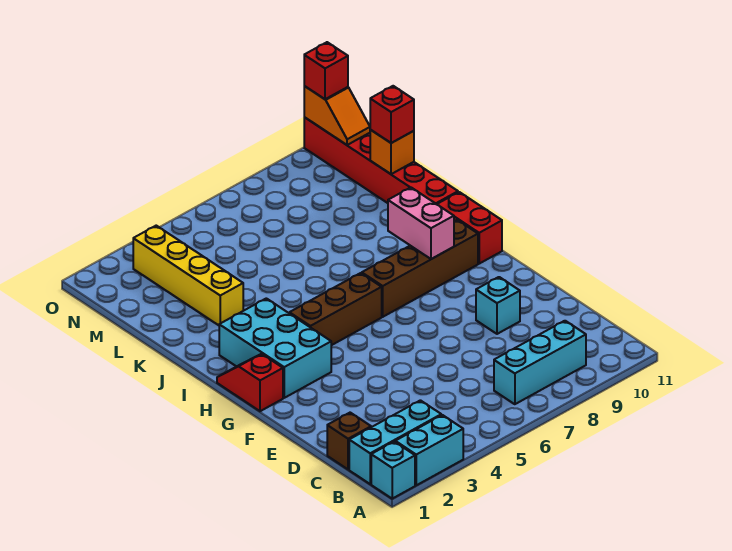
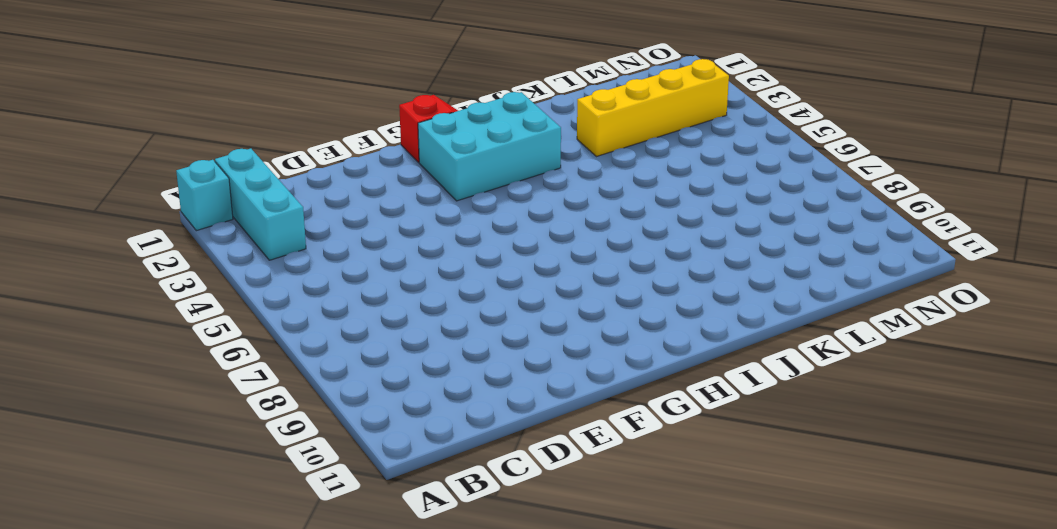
none -> cyan 1x2 brick [395,415,463,485]
none -> cyan 1x3 brick [494,321,586,404]
none -> brown 1x1 brick [327,413,371,470]

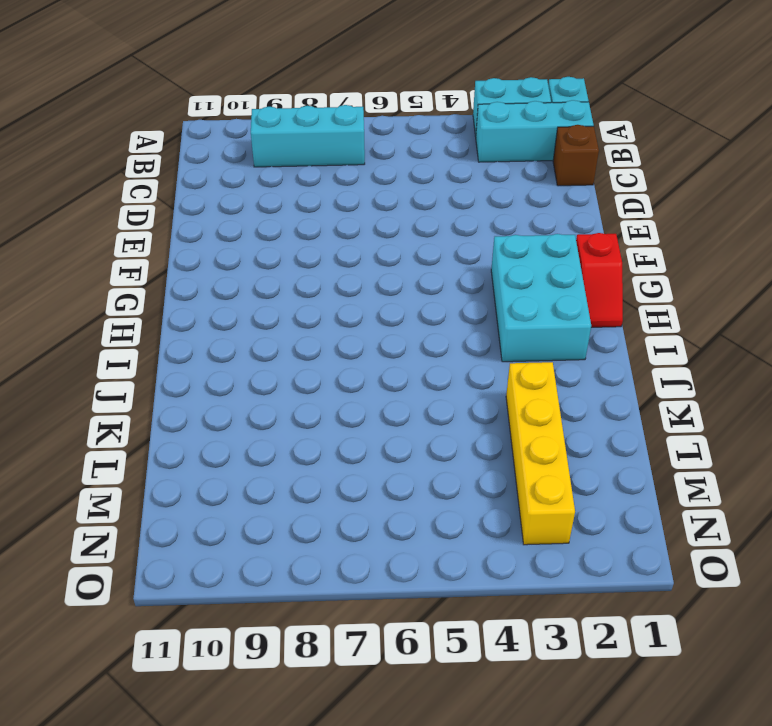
none -> cyan 1x1 brick [476,277,520,334]
none -> brown 1x3 brick [289,273,382,345]
none -> brown 1x4 brick [362,220,478,317]

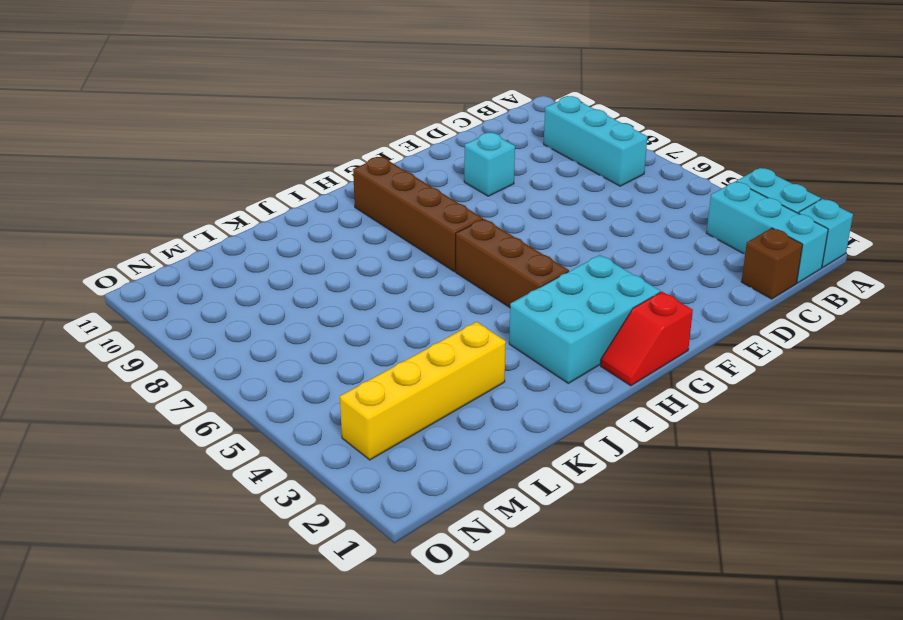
none -> red 1x2 brick [437,192,502,264]
none -> red 1x6 brick [304,117,458,204]
none -> pink 1x2 brick [388,187,454,259]

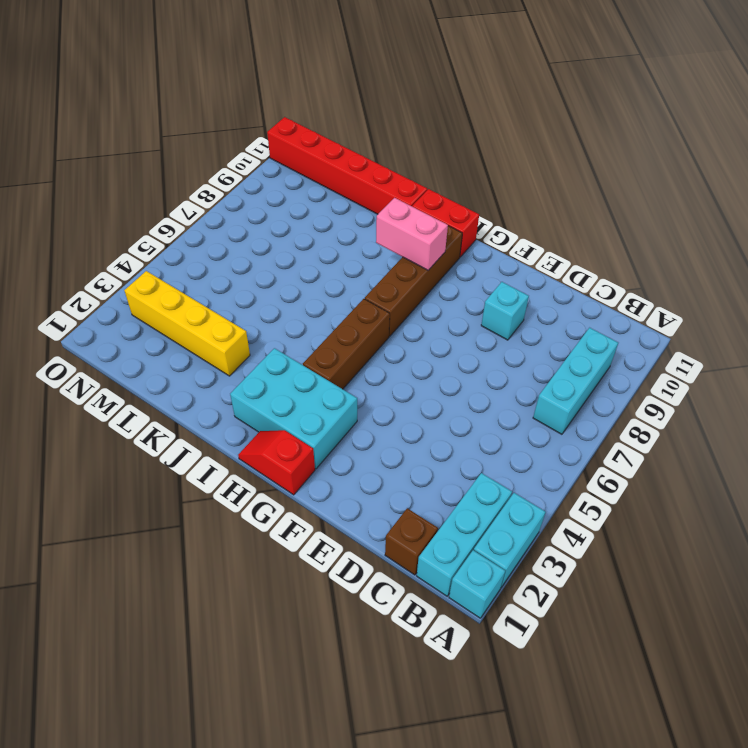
none -> orange 1x1 brick [370,130,414,174]
none -> orange 1x2 slope [304,86,370,145]
none -> red 1x1 brick [370,86,414,143]

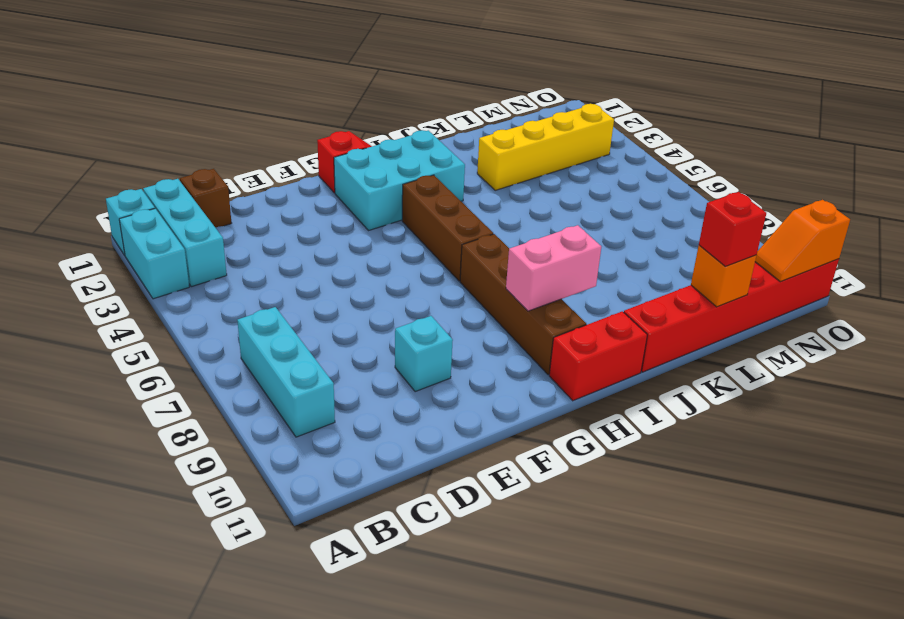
none -> red 1x1 brick [304,42,348,99]

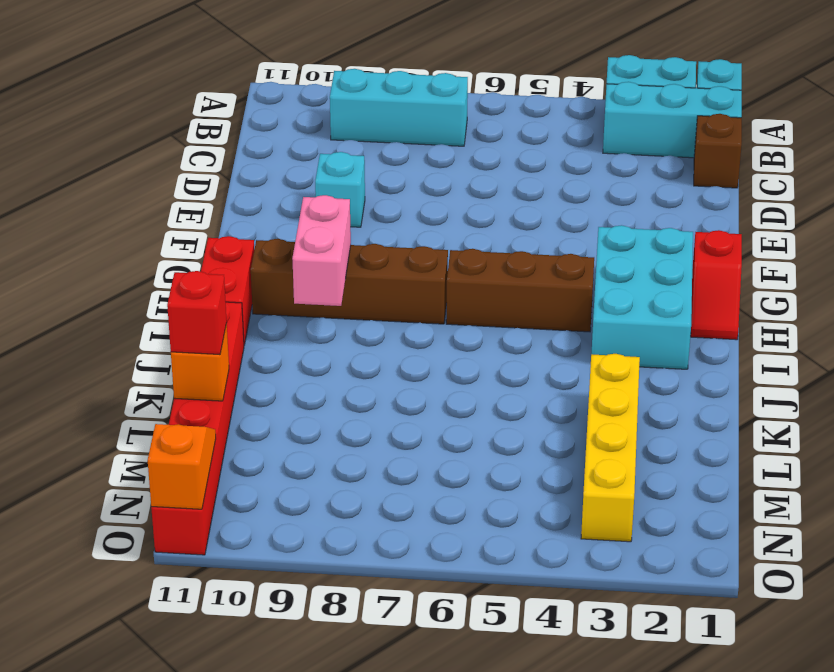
none -> red 1x1 brick [304,42,348,99]

